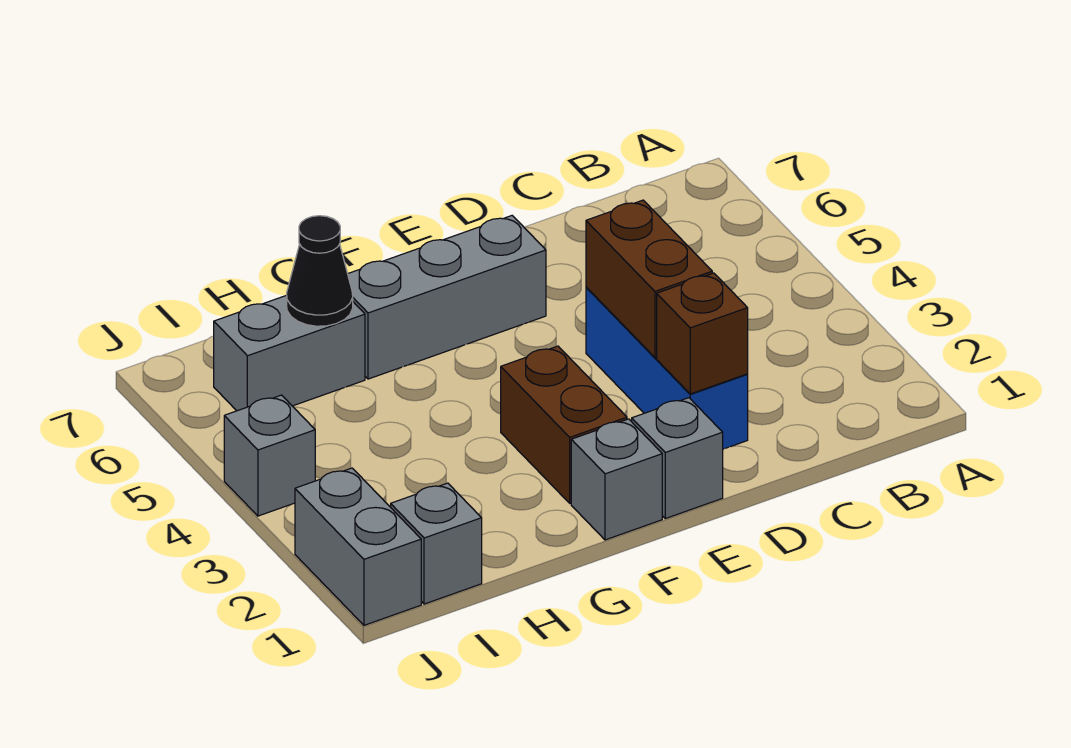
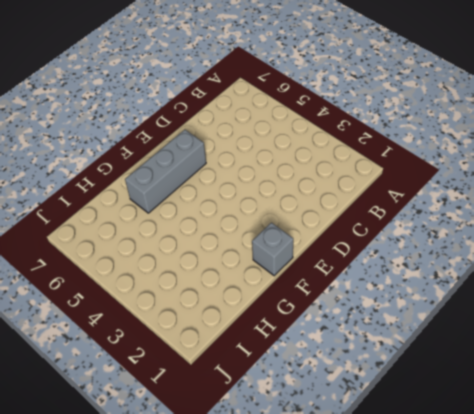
none -> blue 1x3 brick [586,287,748,449]
none -> grey 1x1 brick [632,398,723,519]
none -> brown 1x2 brick [501,346,627,503]

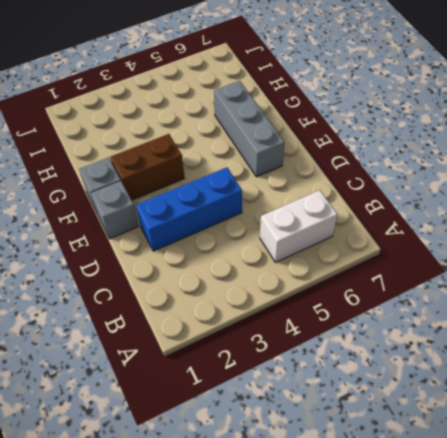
white 1x2 brick [260,190,338,263] -> none
none -> grey 1x2 brick [214,295,365,411]
none -> grey 1x1 brick [391,483,482,604]
none -> grey 1x2 brick [295,468,421,625]

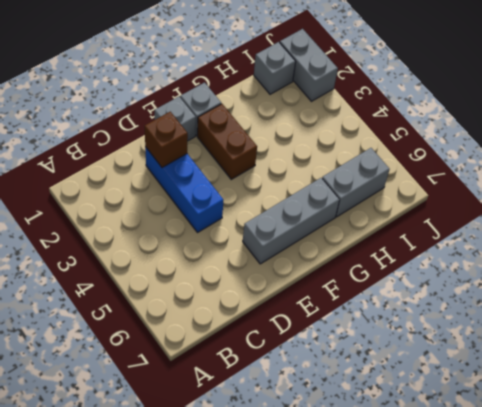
none -> grey 1x1 brick [224,395,315,516]
none -> brown 1x2 brick [586,200,712,357]
none -> black 1x1 cone [287,216,353,326]

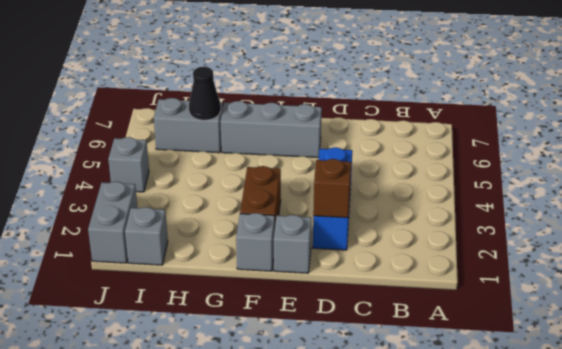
none -> brown 1x2 brick [586,200,712,357]

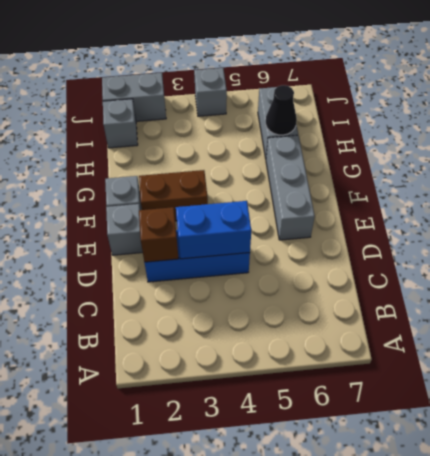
blue 1x2 brick [176,201,251,259] -> brown 1x2 brick [586,200,712,357]

